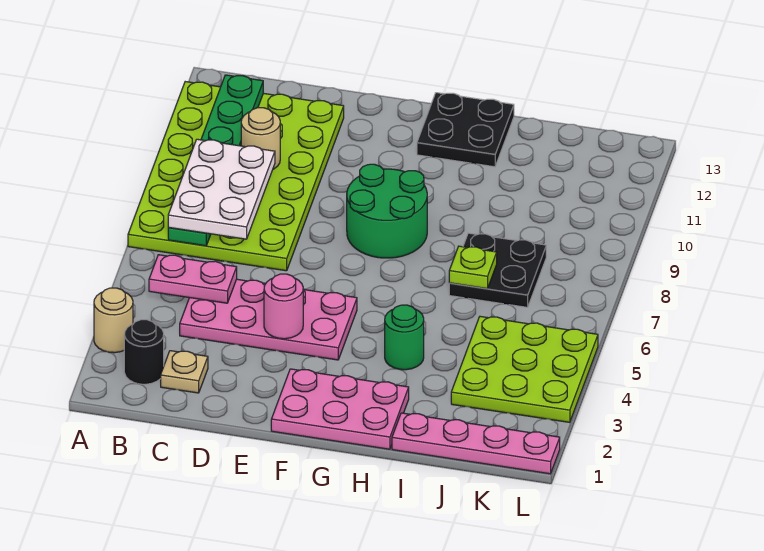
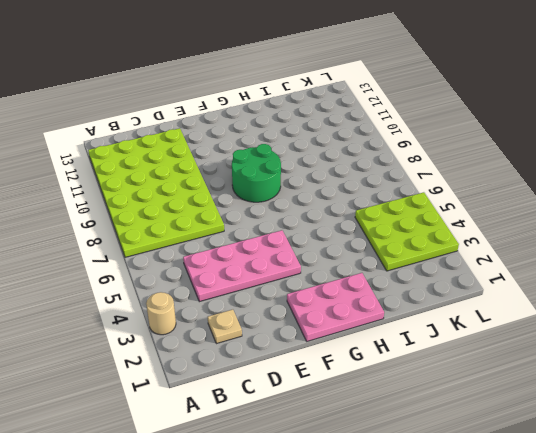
none -> black 1x1 round brick [124,320,164,384]
none -> black 2x2 plate [417,93,514,167]
none -> green 1x1 round brick [385,305,424,370]

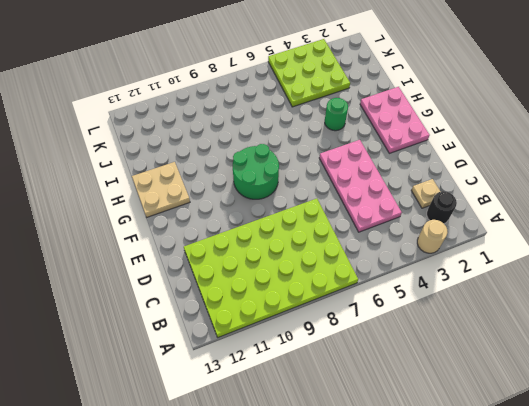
tan 2x2 plate [132,162,190,217] -> black 2x2 plate [417,93,514,167]
none -> pink 1x4 plate [392,413,560,474]
none -> black 2x2 plate [449,233,546,307]
none -> pink 1x2 plate [149,255,237,303]

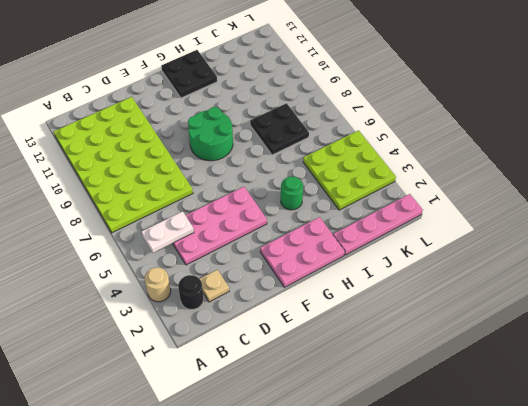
white 1x2 plate [142,211,194,253] -> pink 1x2 plate [149,255,237,303]
none -> green 1x6 plate [168,75,263,246]
none -> tan 1x1 round brick [241,108,280,169]
none -> pink 1x1 round brick [264,274,303,339]

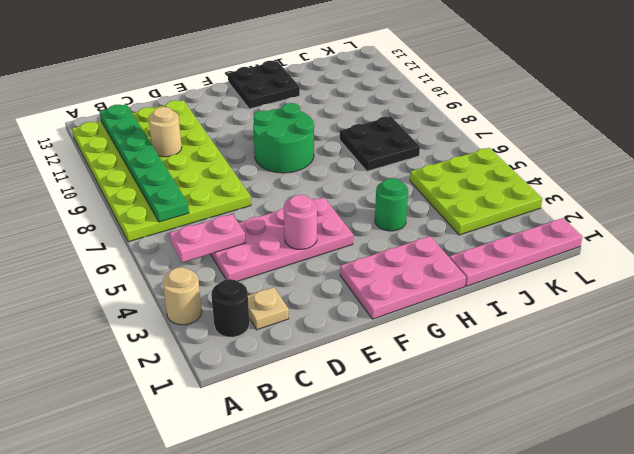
none -> lime 1x1 plate [449,246,497,289]
none -> white 2x3 plate [168,139,275,239]

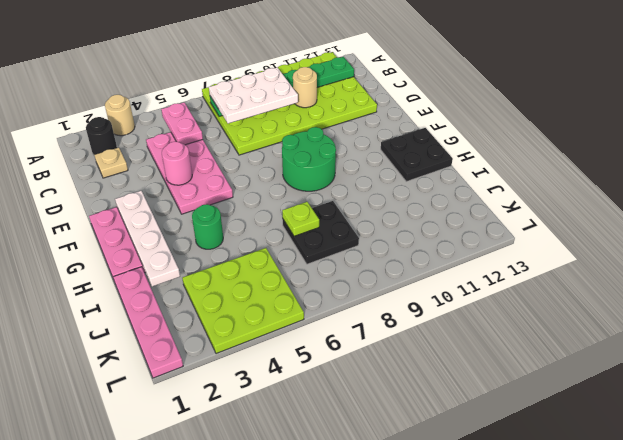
white 1x4 plate [115,191,180,286] -> none

